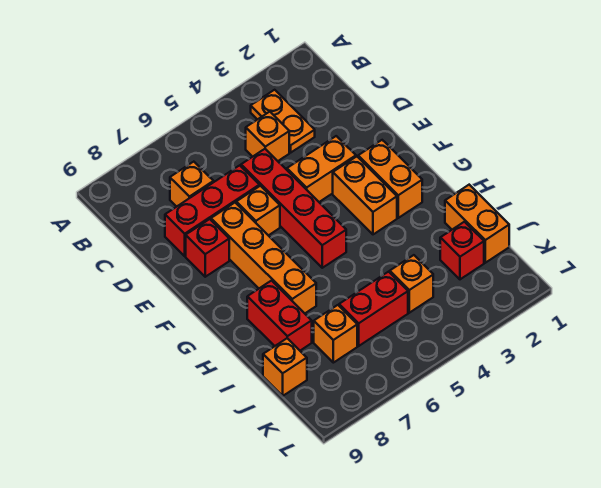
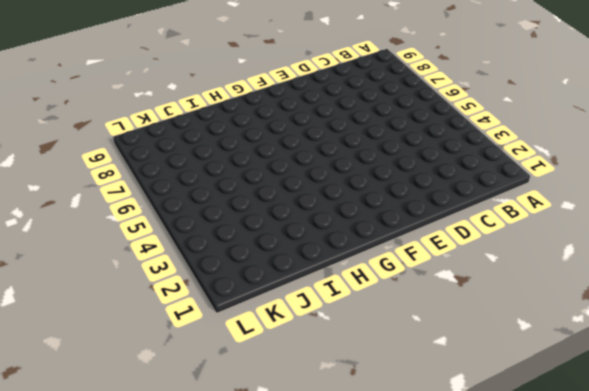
none -> orange 1x2 plate [251,90,315,152]
none -> orange 1x1 brick [246,112,289,161]
none -> orange 1x1 brick [170,162,214,207]

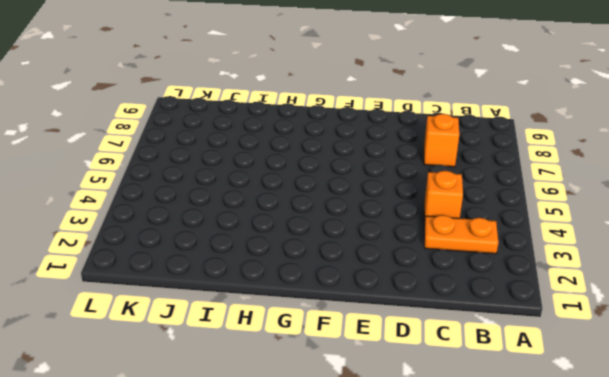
none -> red 1x4 brick [241,149,346,268]
none -> red 1x3 brick [165,165,259,256]
none -> orange 1x2 brick [287,136,356,202]

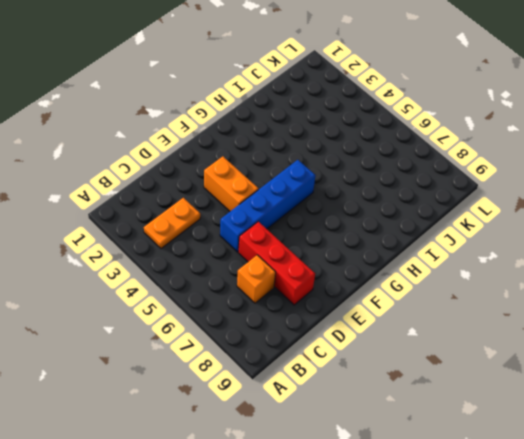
blue 1x4 brick [220,160,316,252] -> red 1x4 brick [241,149,346,268]
none -> orange 1x1 brick [246,112,289,161]
none -> orange 1x1 brick [236,186,280,235]
none -> orange 1x4 brick [211,203,316,313]

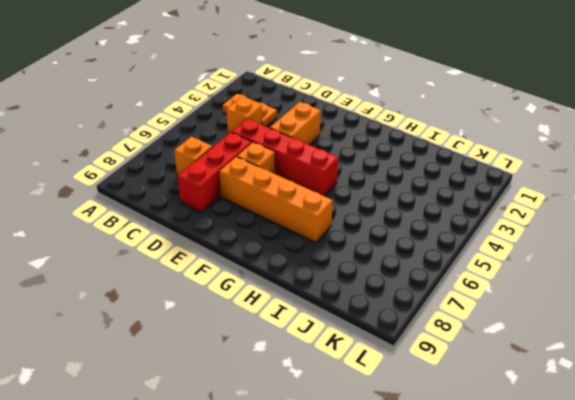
none -> red 1x1 brick [186,219,229,277]
none -> orange 1x2 brick [358,140,422,218]
none -> orange 1x2 brick [333,157,397,234]

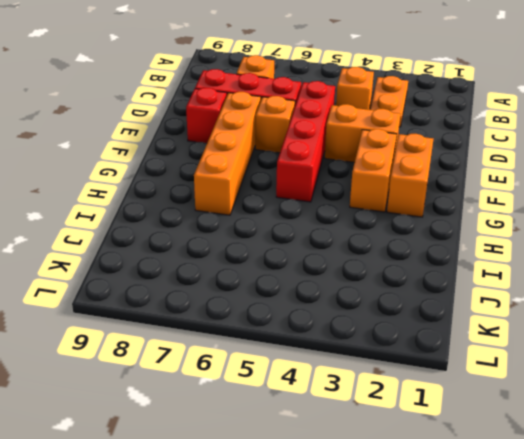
none -> red 1x2 brick [247,281,312,351]
none -> orange 1x2 brick [445,185,509,263]
none -> red 1x1 brick [440,222,484,279]

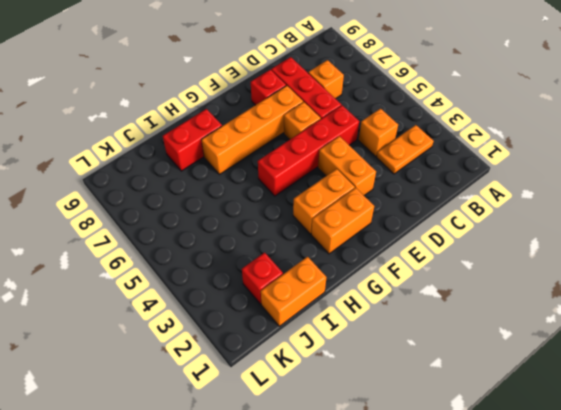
none -> orange 1x1 brick [390,255,433,313]
none -> red 1x2 brick [339,272,408,346]
none -> orange 1x1 brick [314,305,357,363]

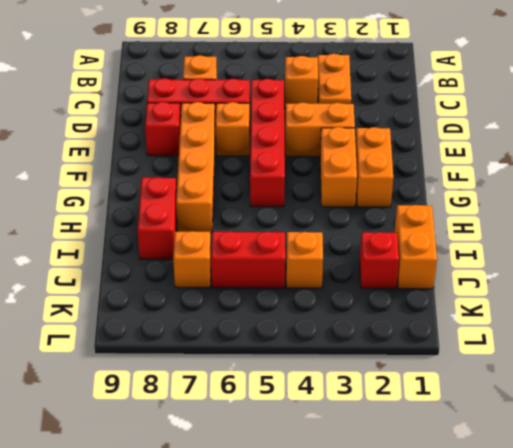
none -> orange 1x1 brick [263,338,307,396]

